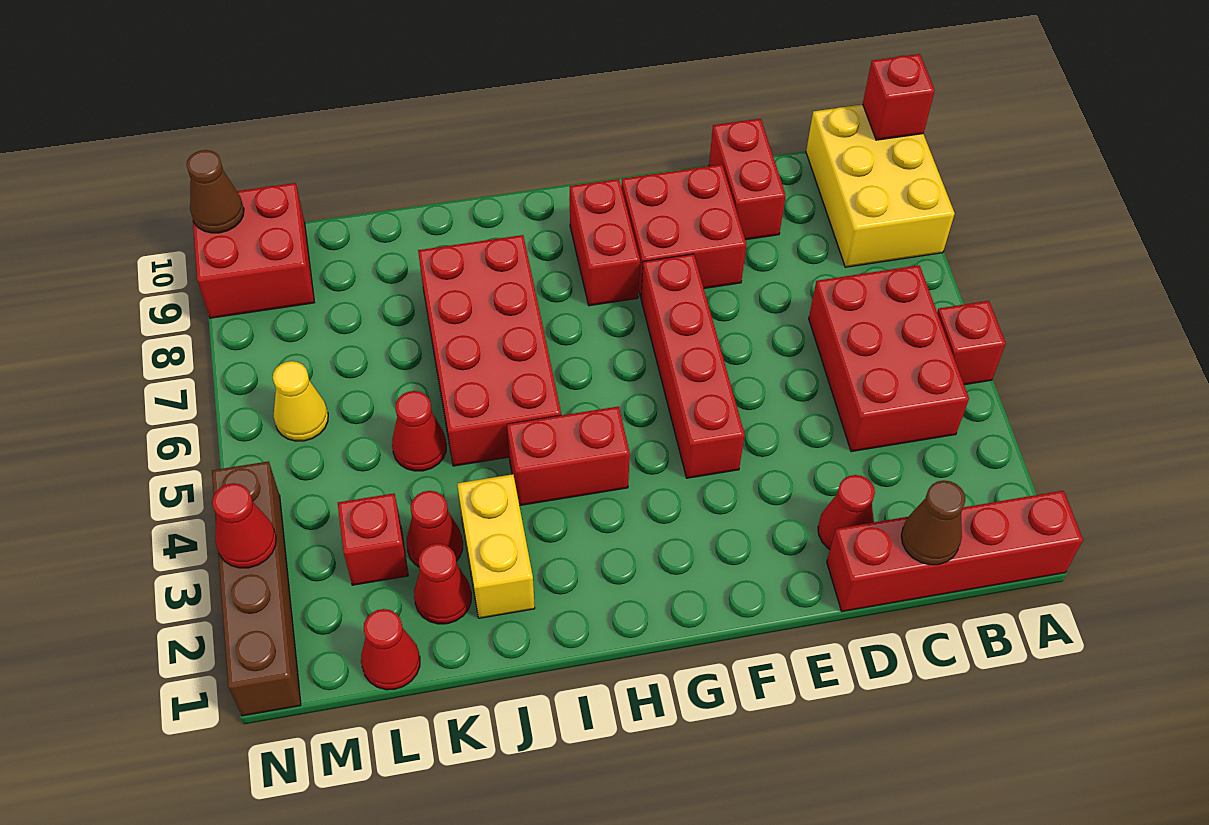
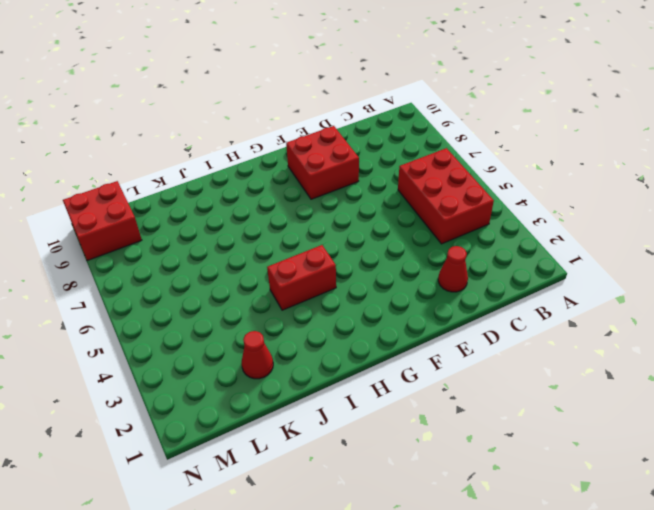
none -> red 1x4 brick [827,491,1083,612]
none -> red 1x1 brick [937,301,1006,385]
none -> yellow 2x3 brick [806,104,955,267]

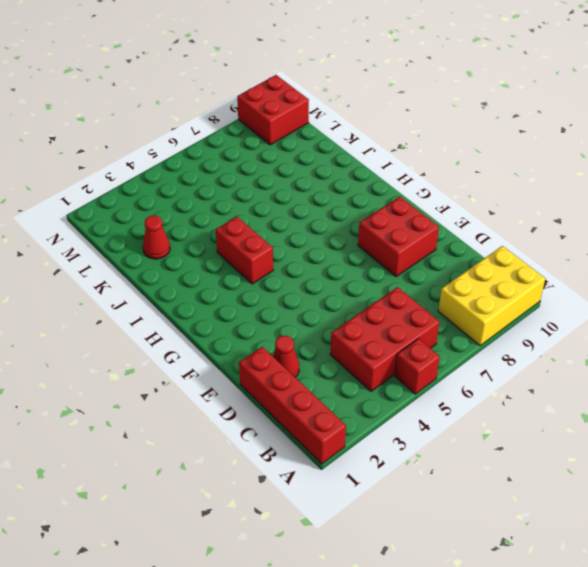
none -> red 1x2 brick [709,119,786,240]
none -> red 1x4 brick [641,254,745,478]
none -> red 1x2 brick [570,179,640,306]

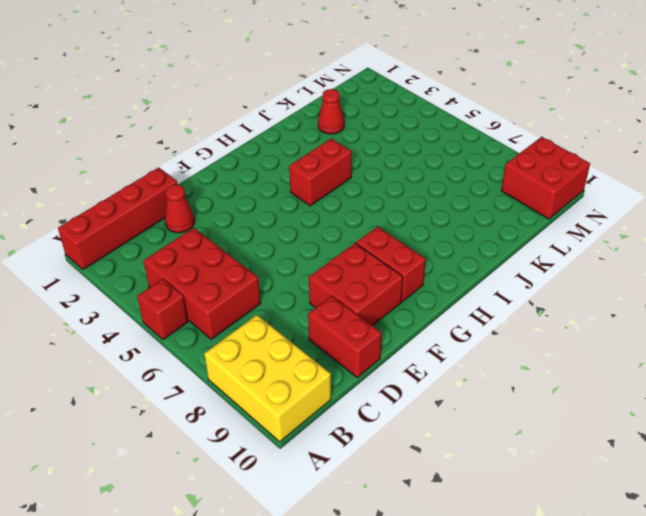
none -> red 1x4 brick [641,254,745,478]
none -> red 2x4 brick [418,235,561,466]
none -> yellow 1x2 brick [457,474,535,618]

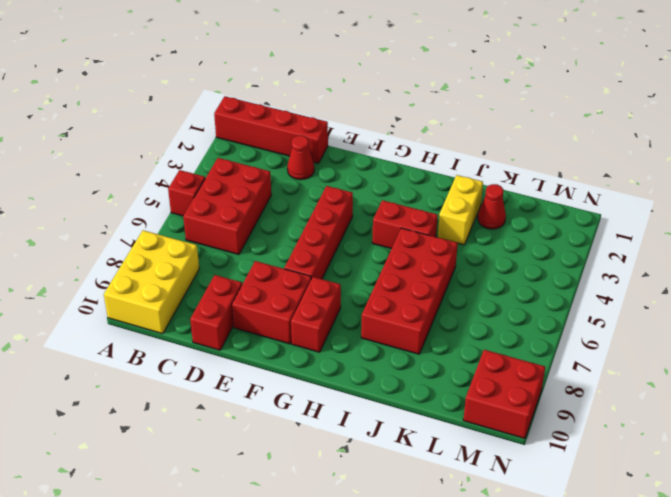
none -> red 1x1 cone [407,491,463,567]
none -> red 1x1 cone [392,391,446,471]
none -> red 1x1 cone [361,609,420,690]

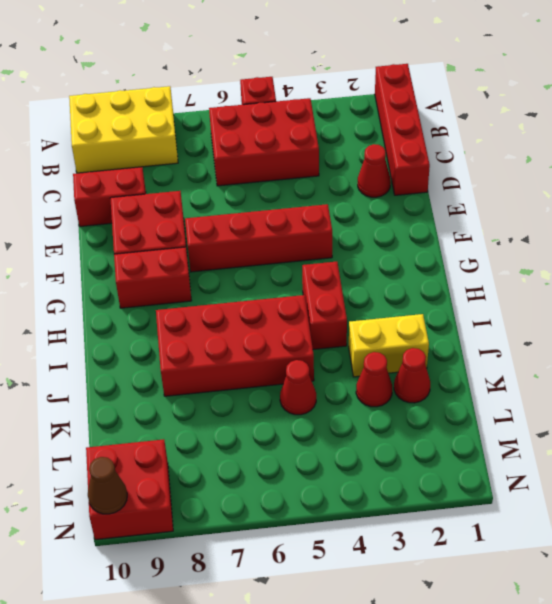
none -> red 1x1 cone [361,609,420,690]
none -> red 1x1 brick [338,493,408,585]
none -> yellow 1x1 cone [273,361,328,441]

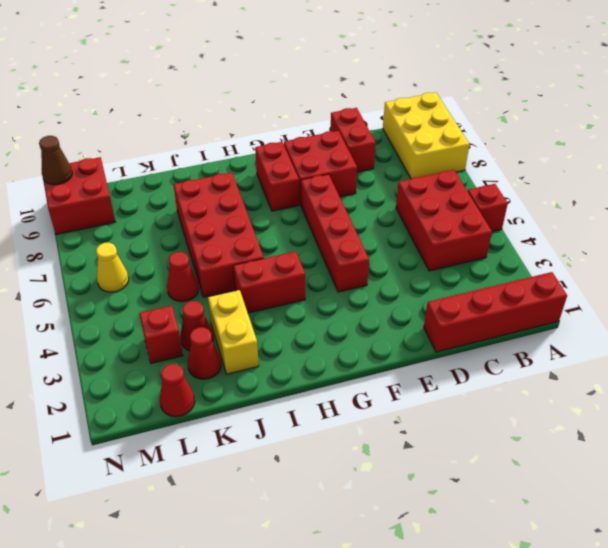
none -> red 1x1 cone [818,475,875,549]
none -> brown 1x4 brick [212,461,301,716]
none -> red 1x1 brick [863,54,935,140]

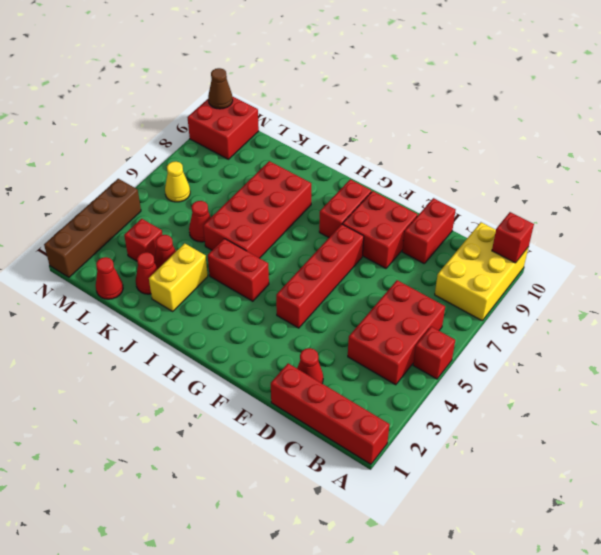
none -> brown 1x1 cone [901,481,965,565]
none -> red 1x1 cone [212,483,276,568]

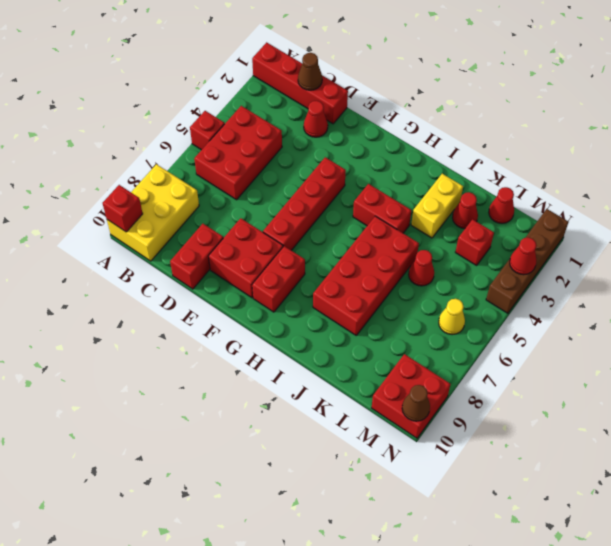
none -> red 1x1 cone [407,491,463,567]

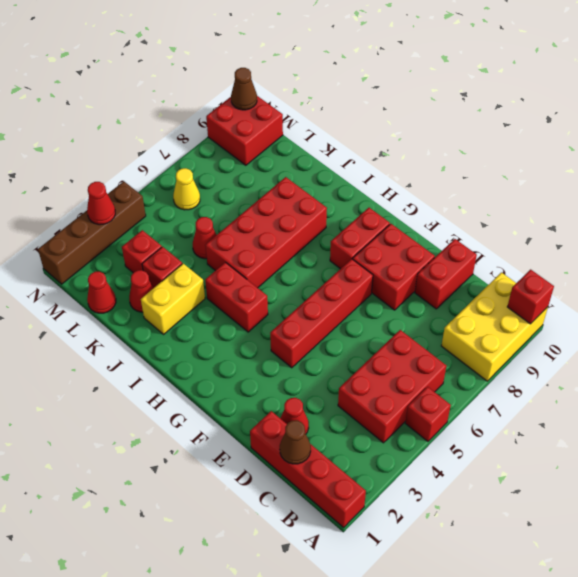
red 1x1 brick [142,247,182,288] -> red 1x1 cone [407,491,463,567]

